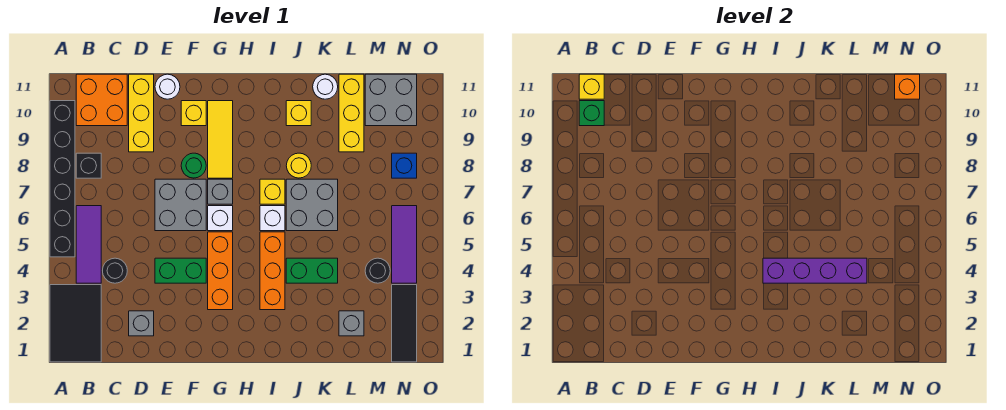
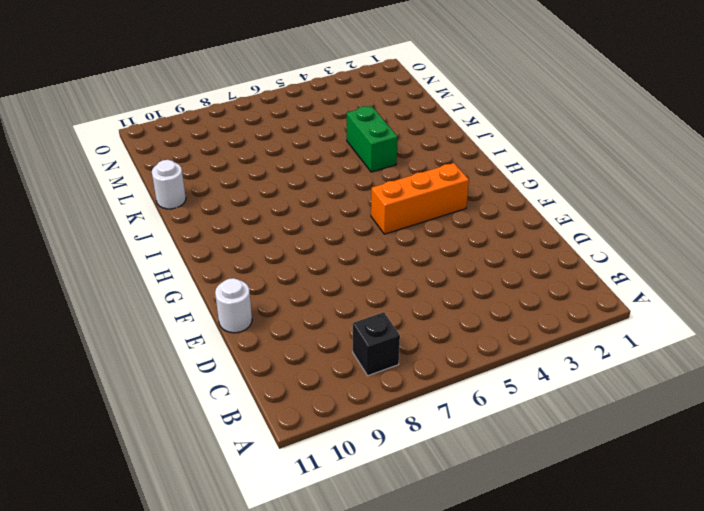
none -> black 2x3 tile [50,285,101,362]
none -> black 1x6 brick [50,101,75,257]
none -> purple 1x3 tile [76,206,101,283]
none -> orange 2x2 brick [76,74,127,126]

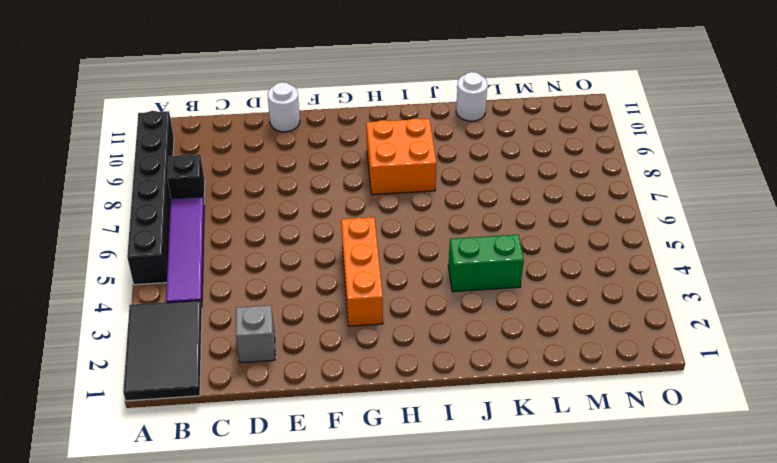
purple 1x4 tile [166,197,204,306] -> purple 1x3 tile [76,206,101,283]
orange 2x2 brick [366,118,436,195] -> orange 2x2 brick moved to [76,74,127,126]
none -> black 1x1 round brick [103,258,127,283]
none -> yellow 1x3 brick [129,74,154,152]
none -> green 1x2 brick [155,258,206,283]
none -> grey 2x2 brick [155,179,206,231]

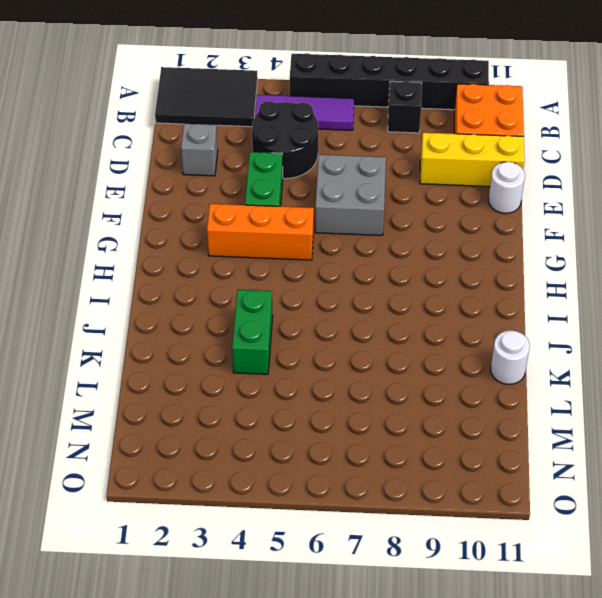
black 2x2 round brick [252,101,318,179] -> black 1x1 round brick [103,258,127,283]
none -> green 1x1 round brick [181,153,206,178]
none -> yellow 1x1 brick [181,101,206,126]
none -> white 1x1 brick [208,206,233,231]
none -> grey 1x1 brick [208,179,233,204]

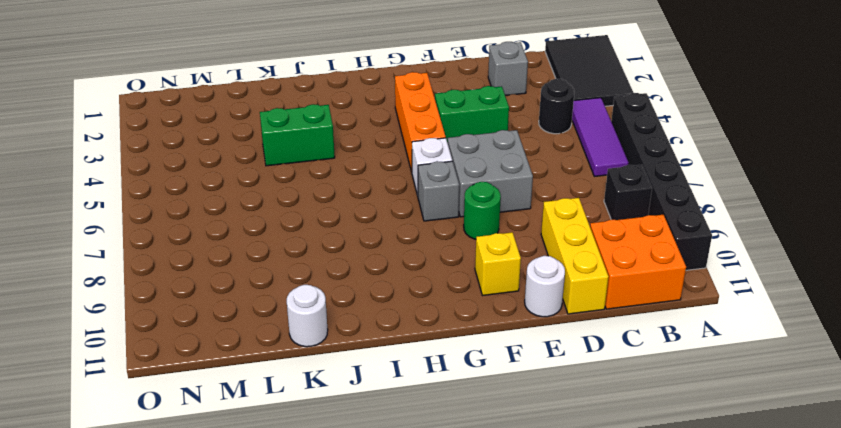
none -> yellow 1x3 tile [208,101,233,178]
none -> orange 1x3 brick [260,232,285,310]
none -> white 1x1 brick [260,206,285,231]
none -> yellow 1x1 brick [260,179,285,204]

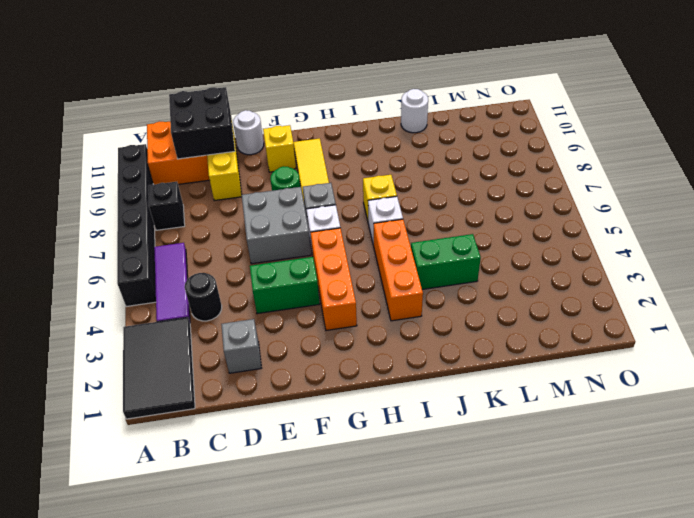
black 2x2 brick [169,87,235,159] -> none
none -> grey 2x2 brick [286,179,338,231]
none -> yellow 1x1 round brick [286,153,311,178]
none -> yellow 1x1 brick [286,101,311,126]
none -> grey 1x1 brick [339,311,364,336]

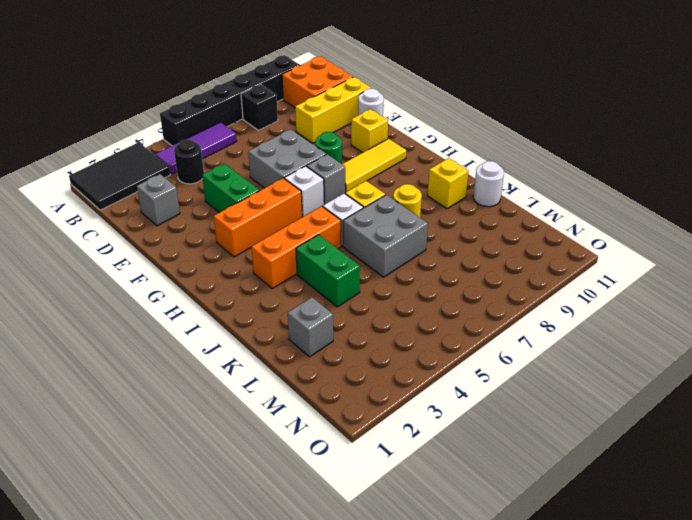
none -> yellow 1x3 brick [339,74,364,152]
none -> black 1x1 round brick [365,258,390,283]
none -> grey 2x2 brick [365,74,417,126]
none -> black 1x3 tile [392,285,417,362]

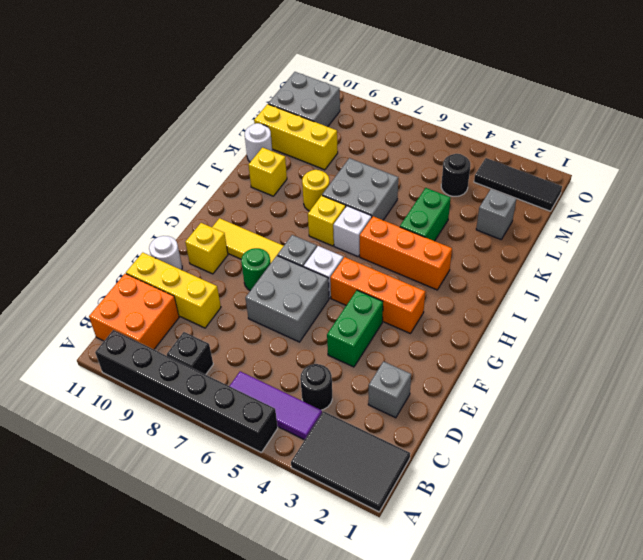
none -> purple 1x3 tile [392,206,417,283]
none -> blue 1x1 brick [392,153,417,178]
none -> green 1x1 brick [579,101,604,126]
none -> yellow 1x1 brick [579,74,604,99]

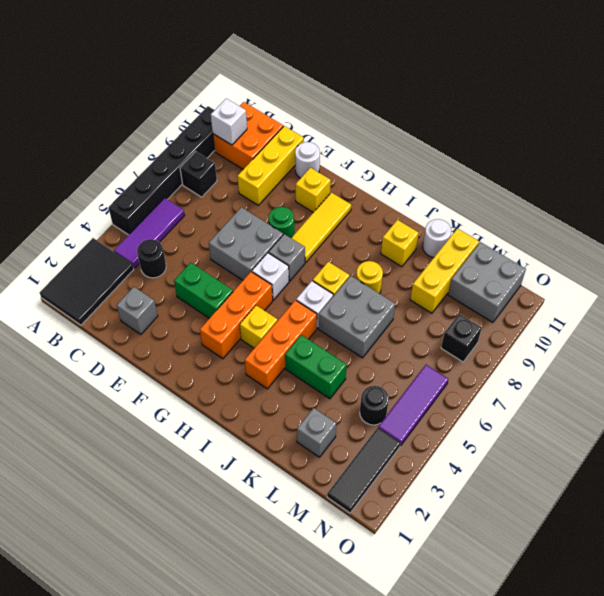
white 1x1 brick [211,98,247,145] -> green 1x1 brick [579,101,604,126]
yellow 1x1 brick [240,305,277,348] -> yellow 1x1 brick moved to [579,74,604,99]
black 1x1 brick [441,314,482,362] -> blue 1x1 brick [392,153,417,178]
none -> purple 1x4 brick [763,258,867,283]
none -> orange 1x1 brick [895,74,920,99]

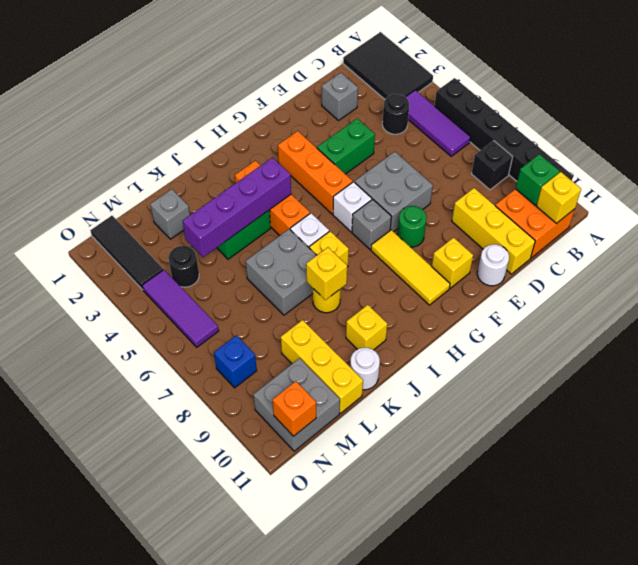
yellow 1x1 brick [306,247,347,300] -> none

